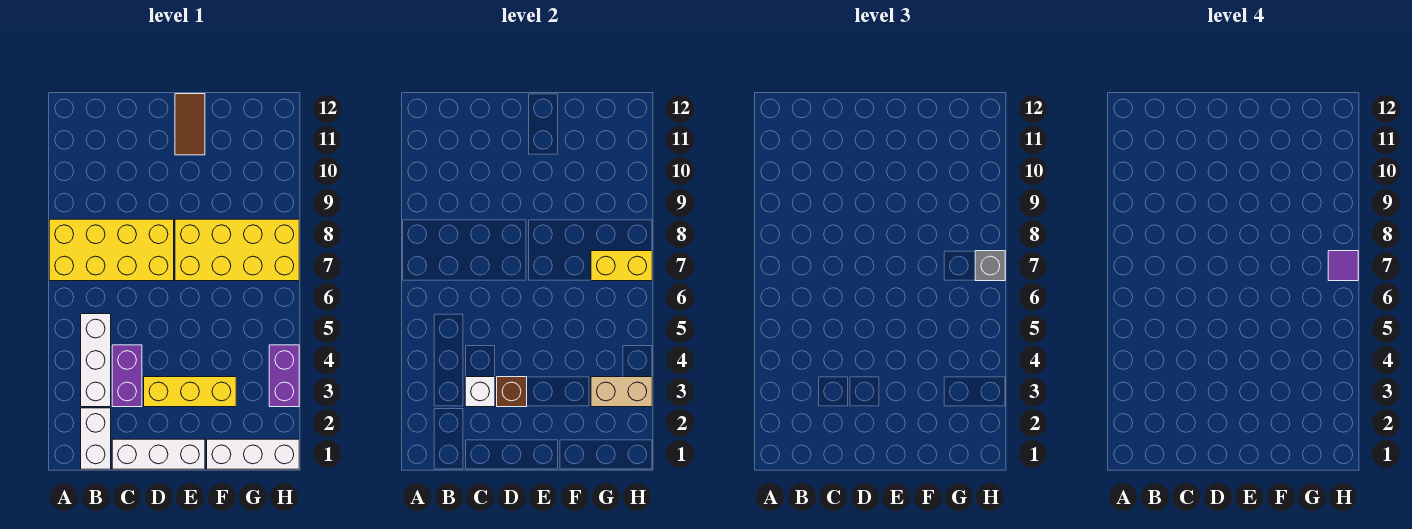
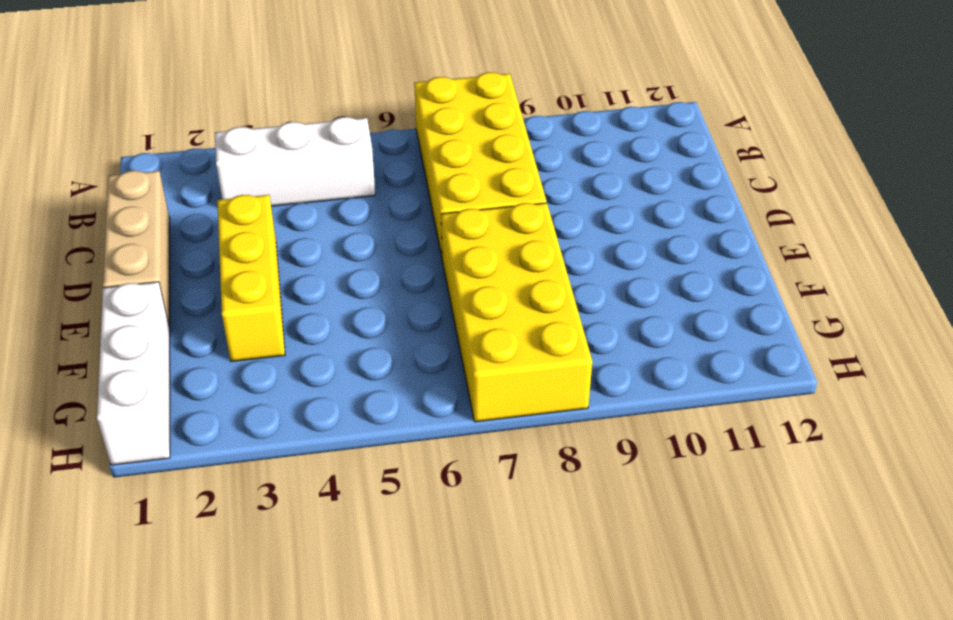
tan 1x3 brick [103,171,170,327] -> white 1x3 brick [112,439,205,469]
none -> white 1x2 brick [81,408,111,469]
none -> purple 1x2 brick [112,345,142,407]
none -> brown 1x2 tile [175,94,205,155]

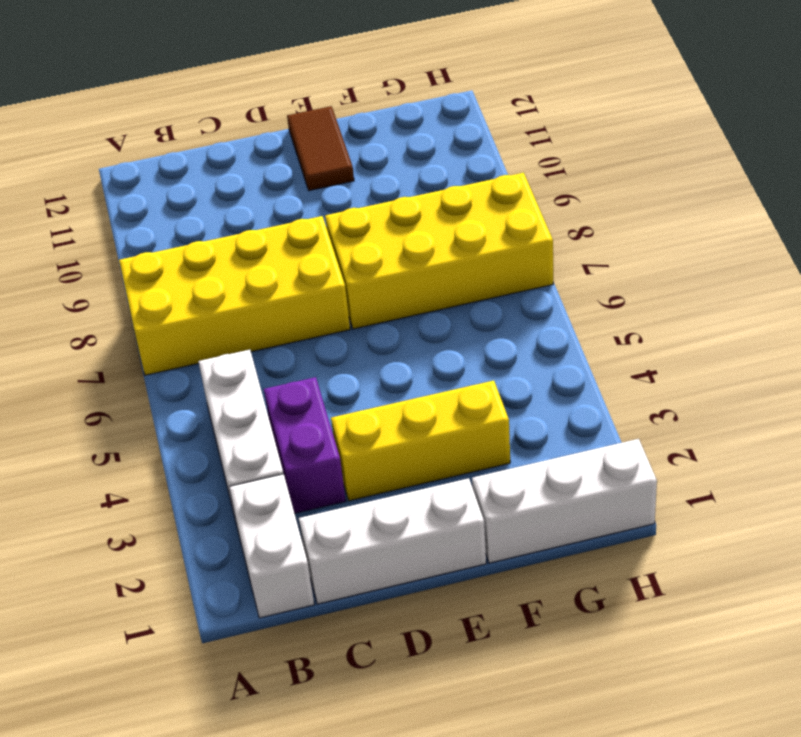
none -> purple 1x2 brick [269,345,299,407]
none -> white 1x1 brick [465,377,495,407]
none -> brown 1x1 brick [497,377,527,407]

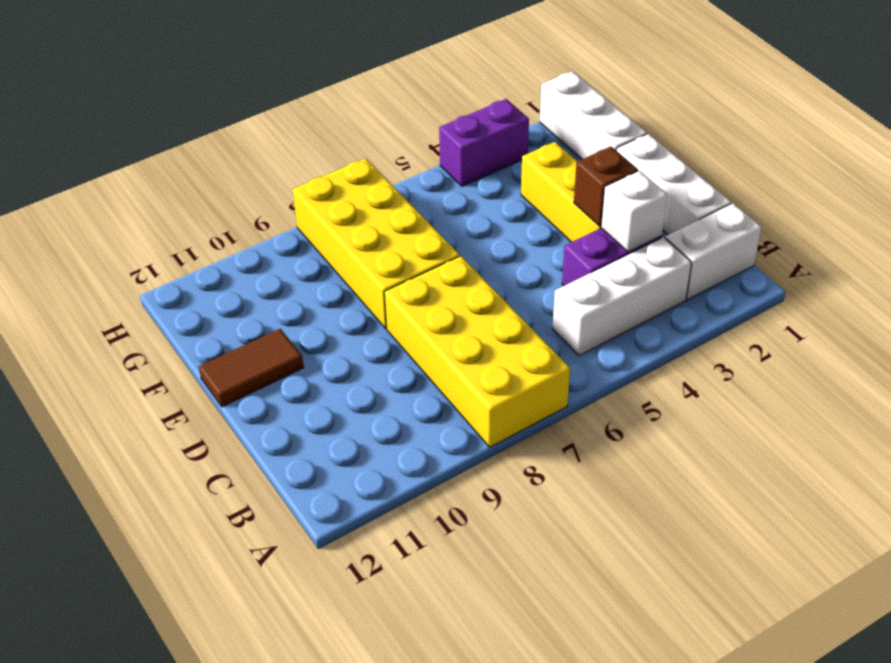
none -> tan 1x2 brick [591,377,652,407]
none -> yellow 1x2 brick [591,251,652,281]
none -> grey 1x1 brick [975,251,1005,281]

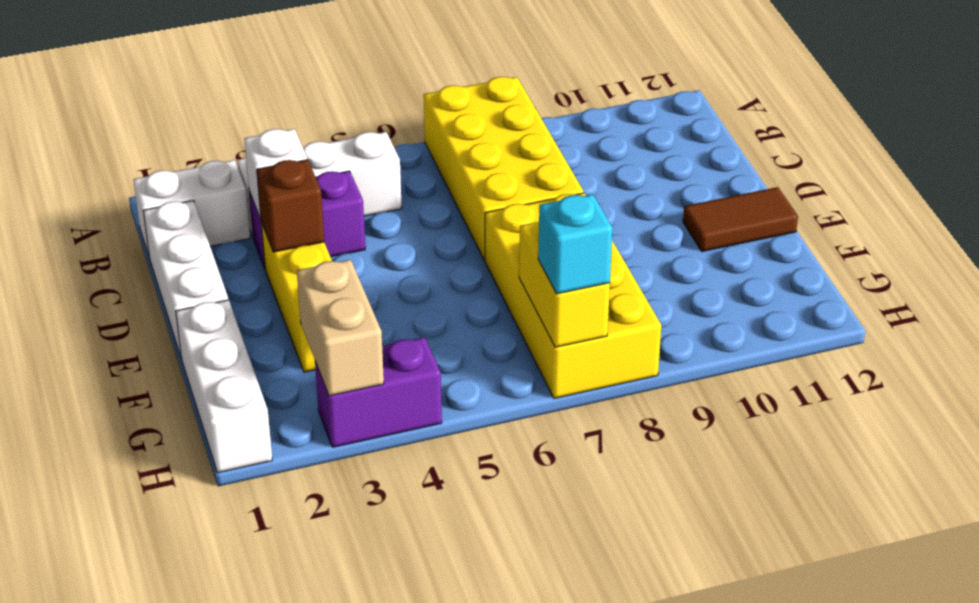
cyan 1x1 brick [538,194,612,294] -> grey 1x1 brick [975,251,1005,281]
none -> purple 1x1 tile [1328,251,1358,281]

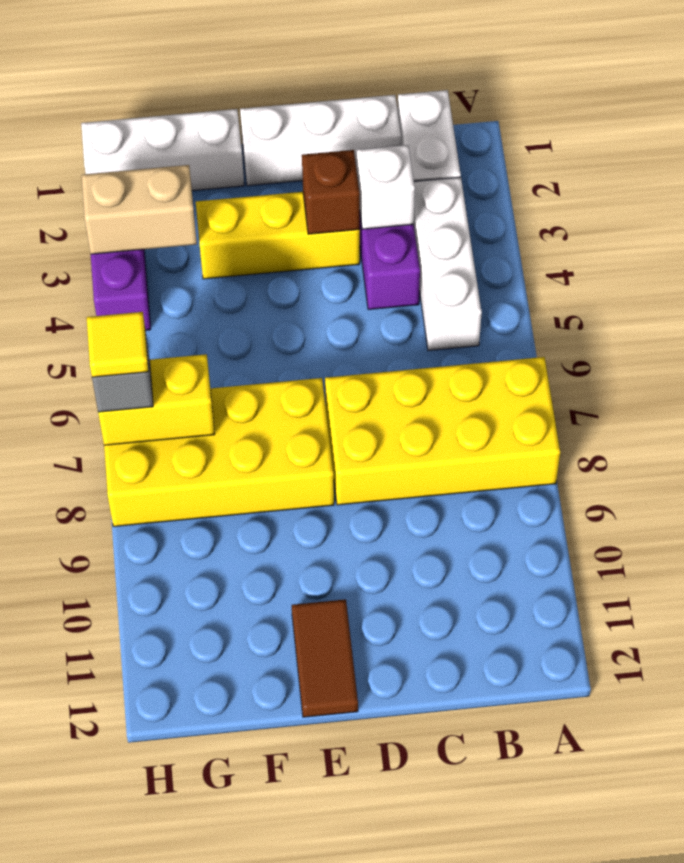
yellow 1x1 tile [87,312,148,377] -> purple 1x1 tile [1328,251,1358,281]

